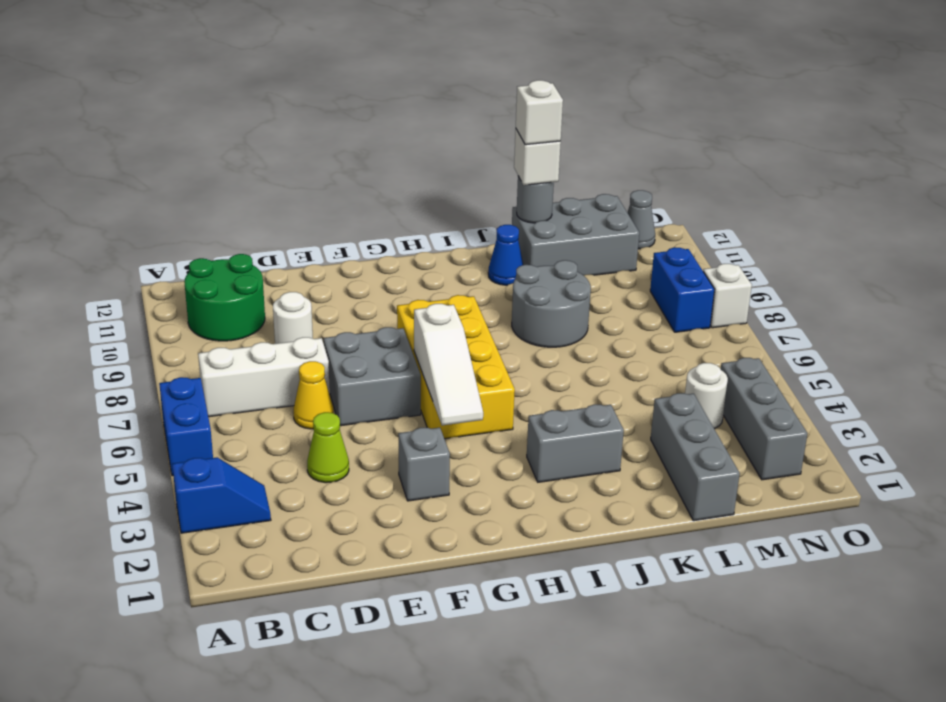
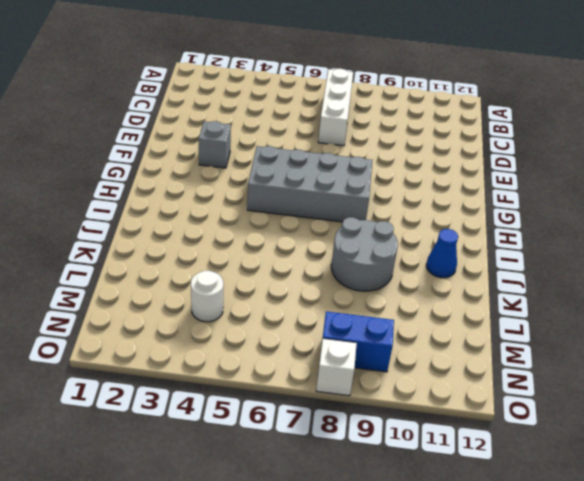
grey 2x4 brick [247,146,373,222] -> yellow 2x4 brick [397,295,515,439]
none -> blue 1x2 slope [172,458,271,533]
none -> blue 1x2 brick [159,377,213,476]
none -> green 2x2 round brick [184,254,265,341]

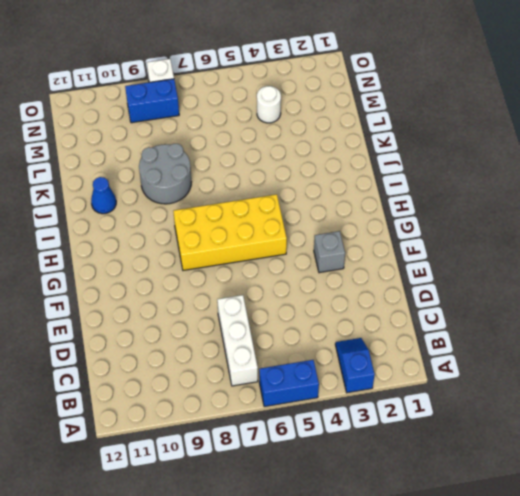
none -> green 2x2 round brick [184,254,265,341]
none -> lime 1x1 cone [307,412,349,483]
none -> yellow 1x1 cone [294,361,334,429]

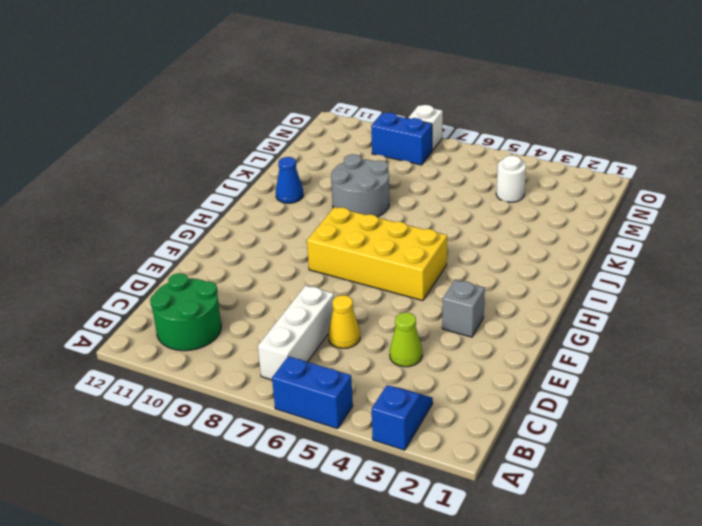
none -> white 1x1 round brick [273,292,313,344]
none -> grey 2x2 brick [324,327,421,426]
none -> grey 1x2 brick [527,404,624,482]

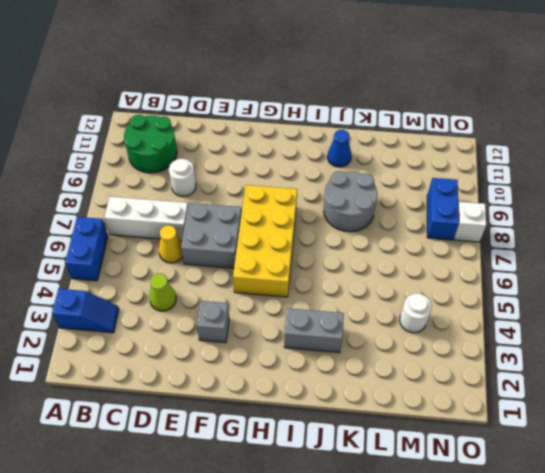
none -> grey 2x3 brick [512,194,639,275]
none -> grey 1x3 brick [651,393,740,521]
none -> grey 1x3 brick [721,358,807,480]

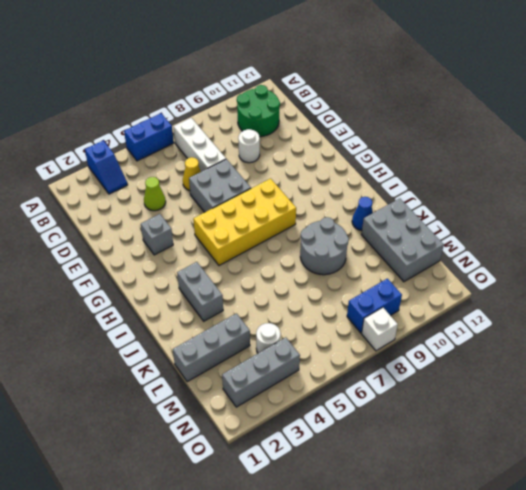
none -> grey 1x1 cone [627,190,655,249]
none -> white 1x3 slope [414,304,483,425]
none -> grey 1x1 round brick [517,176,554,223]

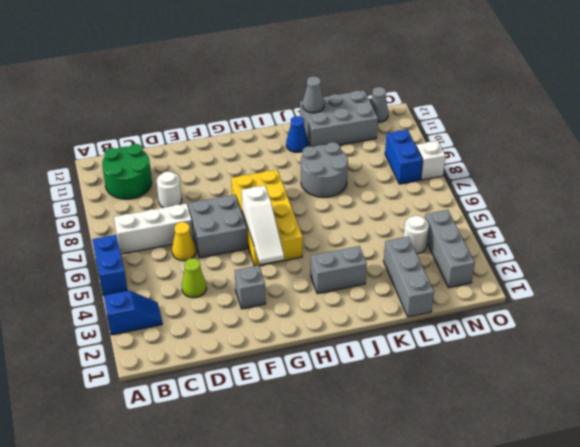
grey 1x1 cone [303,76,324,113] -> grey 1x1 round brick [517,176,554,223]
none -> white 1x1 brick [514,129,561,185]
none -> white 1x1 brick [516,80,563,145]

